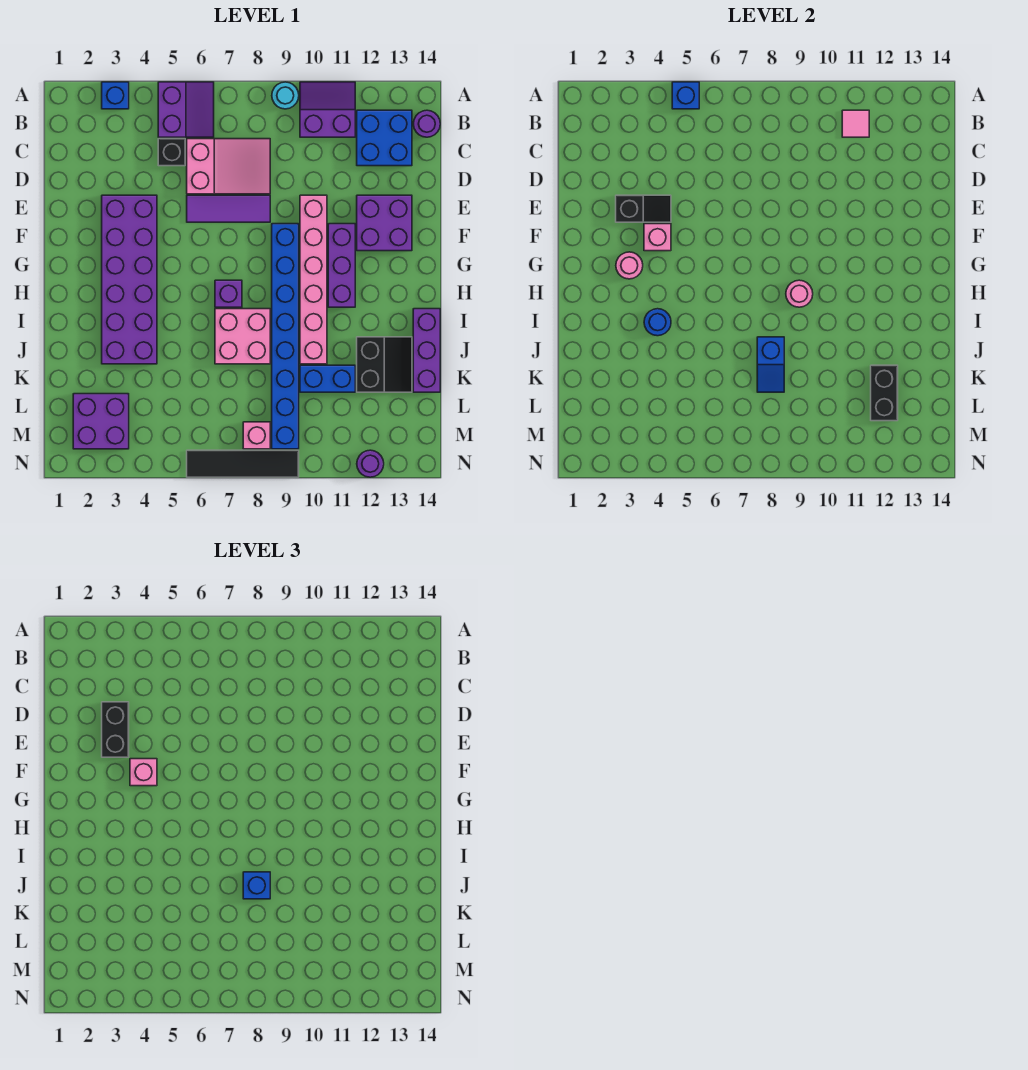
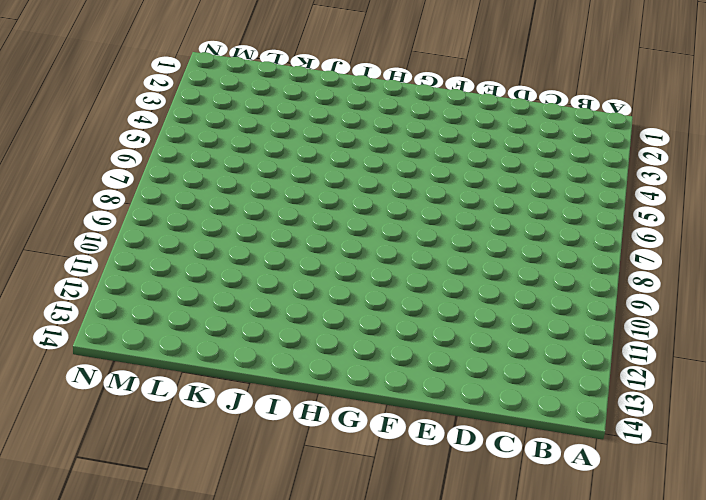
none -> blue 1x1 brick [102,82,129,109]
none -> purple 2x2 slope [158,82,214,137]
none -> cyan 1x1 round brick [272,82,299,109]
none -> purple 2x2 slope [300,82,355,137]

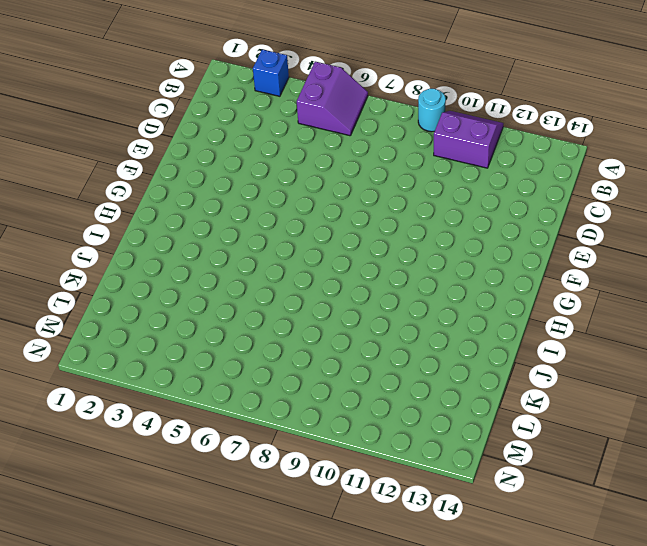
none -> blue 2x2 brick [357,110,412,166]
none -> purple 1x1 round brick [413,110,440,137]
none -> black 1x1 brick [158,139,185,166]
none -> pink 2x3 slope [187,139,270,194]

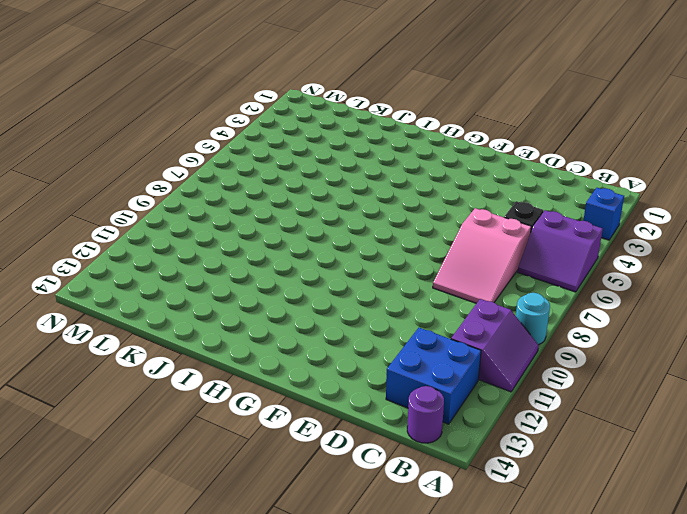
none -> purple 2x6 brick [102,195,157,364]
none -> purple 1x3 tile [187,195,270,222]
none -> pink 1x6 brick [300,195,327,364]
none -> purple 2x2 brick [357,195,412,251]

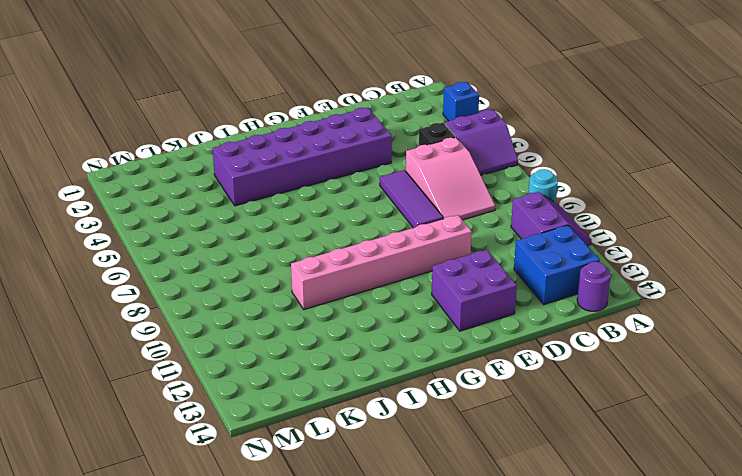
none -> blue 1x8 brick [272,224,299,449]
none -> purple 1x3 brick [328,224,355,307]
none -> purple 1x1 brick [215,280,242,307]
none -> pink 2x2 brick [215,309,270,364]

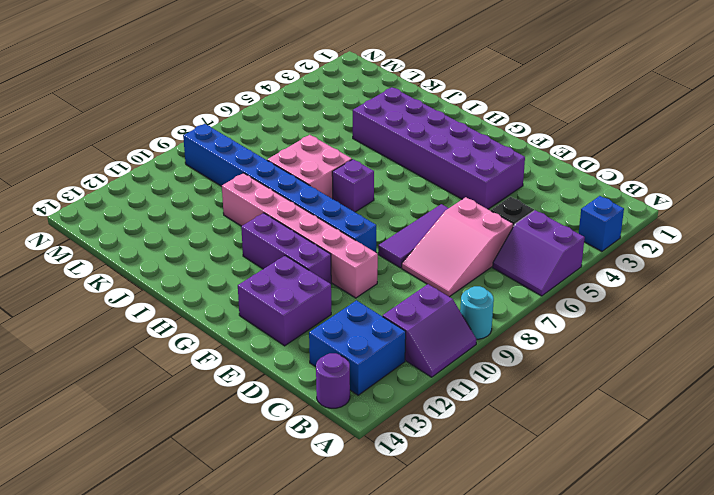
none -> purple 1x3 brick [413,309,440,392]
none -> black 2x2 slope [357,337,412,392]
none -> blue 1x2 brick [300,365,355,392]
none -> purple 2x2 brick [73,394,129,449]

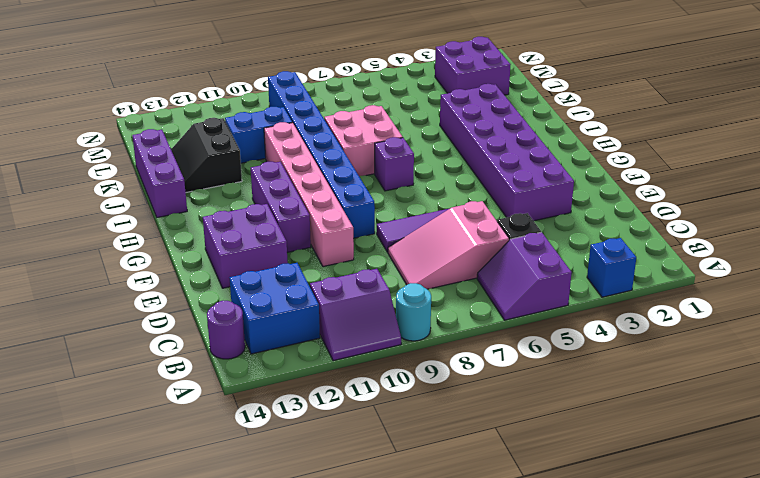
none -> pink 1x1 brick [243,422,270,449]
none -> black 1x4 tile [187,450,299,477]
none -> purple 1x1 round brick [357,450,384,477]
none -> blue 1x1 brick [672,82,699,109]

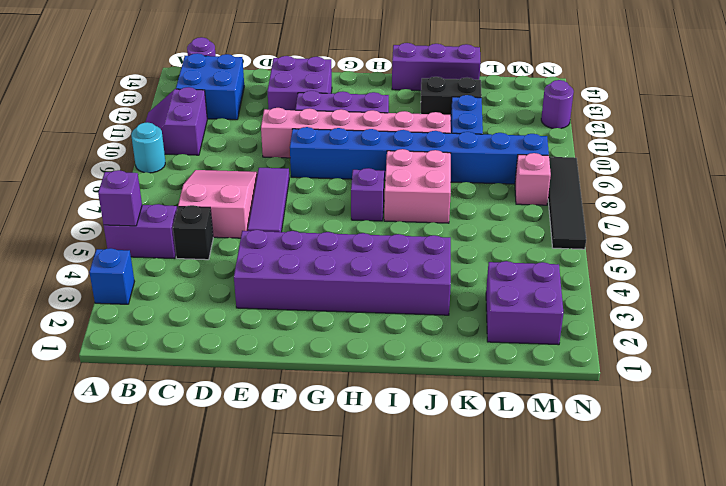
purple 1x1 brick [98,170,142,226] -> blue 1x1 brick [672,82,699,109]
none -> pink 1x1 tile [842,110,869,137]
none -> black 1x2 slope [616,195,671,222]
none -> pink 1x1 brick [644,224,671,251]
none -> pink 1x1 round brick [616,252,643,279]

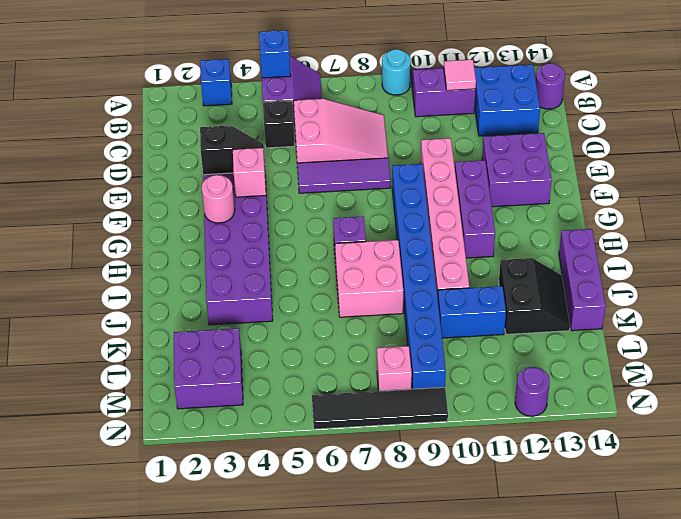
none -> pink 1x1 round brick [786,280,813,307]
none -> blue 1x1 round brick [644,309,671,336]
none -> blue 1x2 slope [757,337,784,392]
none -> black 1x2 brick [871,365,898,421]

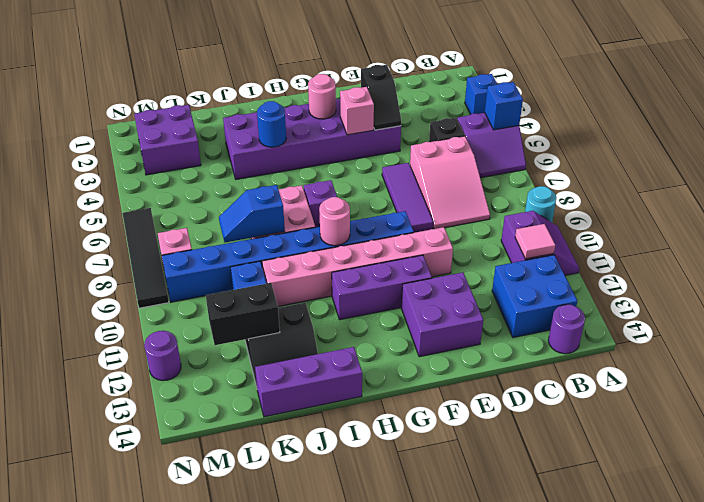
none -> black 1x2 brick [102,702,129,757]
none -> pink 1x1 brick [130,759,157,786]
none -> blue 1x1 brick [243,872,270,899]

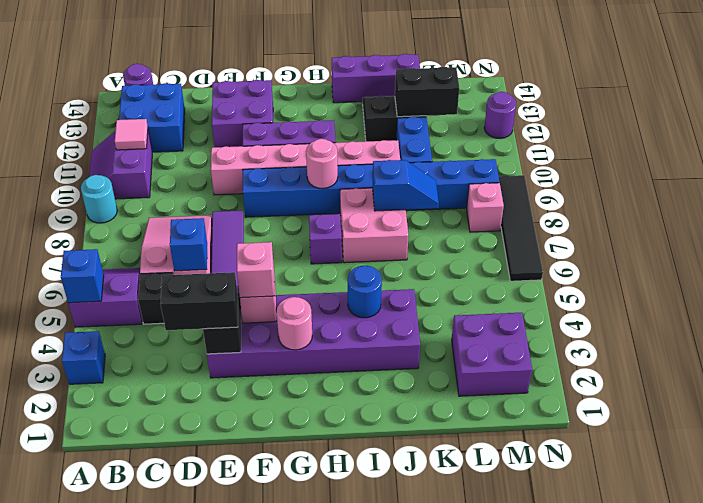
blue 1x1 brick [170,218,207,271] -> blue 1x1 brick moved to [243,872,270,899]

